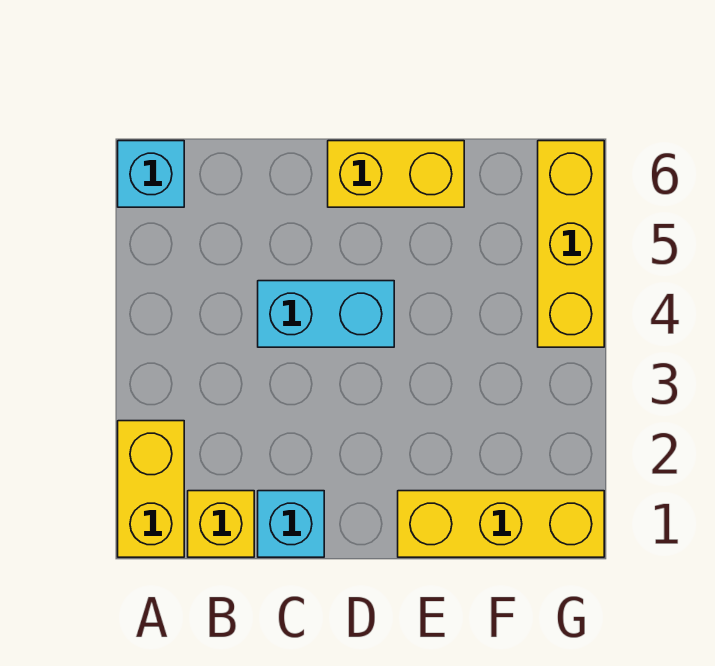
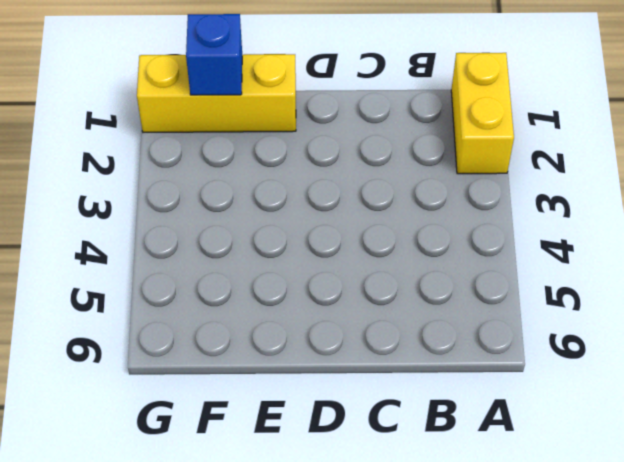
blue 1x1 brick [186,14,242,95] -> none
none -> cyan 1x1 brick [118,141,184,207]
none -> yellow 1x1 brick [188,491,254,557]

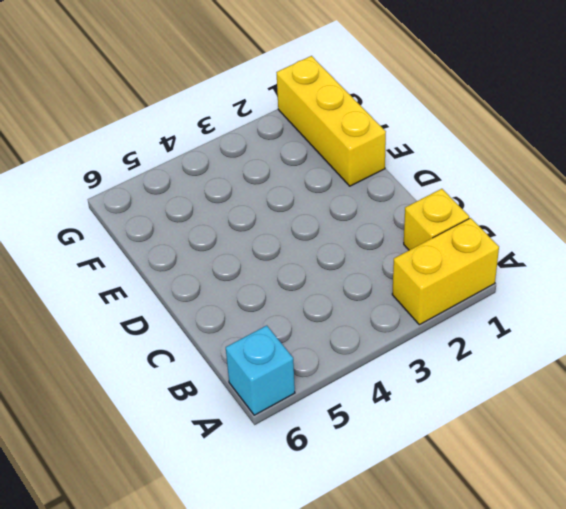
none -> cyan 1x1 brick [258,491,324,557]
none -> cyan 1x2 brick [258,281,394,347]

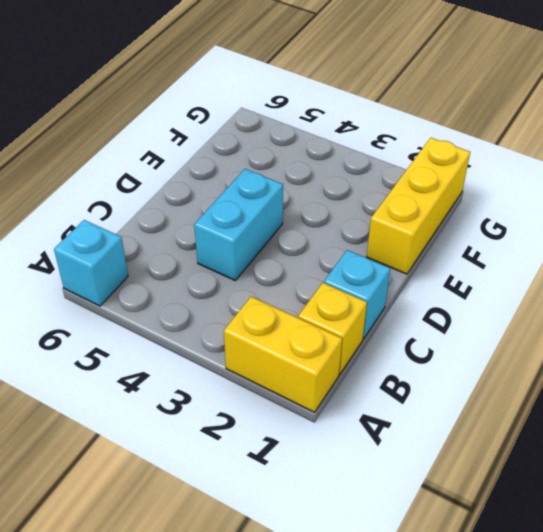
none -> yellow 1x2 brick [328,141,464,207]
none -> yellow 1x3 brick [538,141,604,347]

